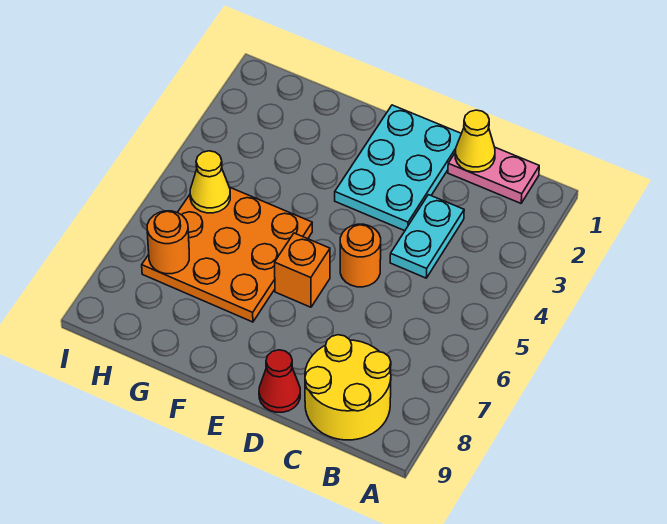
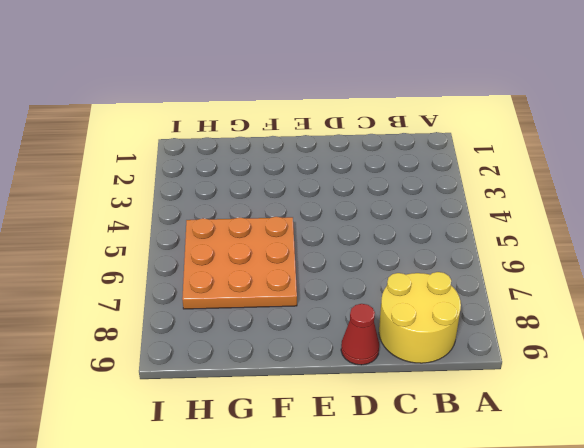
none -> pink 1x2 plate [448,147,539,203]
none -> cyan 1x2 plate [390,195,464,278]

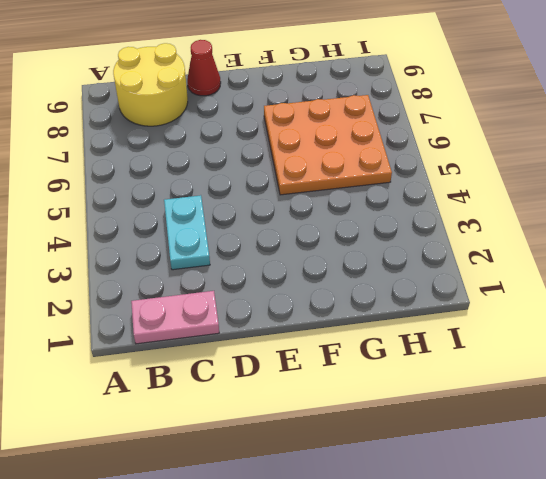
none -> cyan 2x3 plate [335,105,461,231]
none -> orange 1x1 round brick [340,224,381,287]

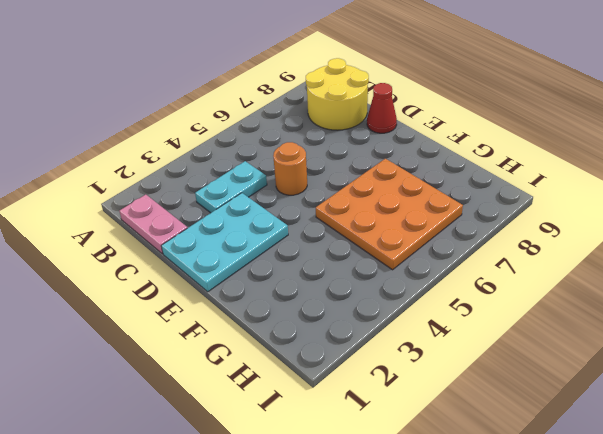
none -> orange 1x1 brick [275,233,330,307]
none -> yellow 1x1 cone [455,110,495,172]

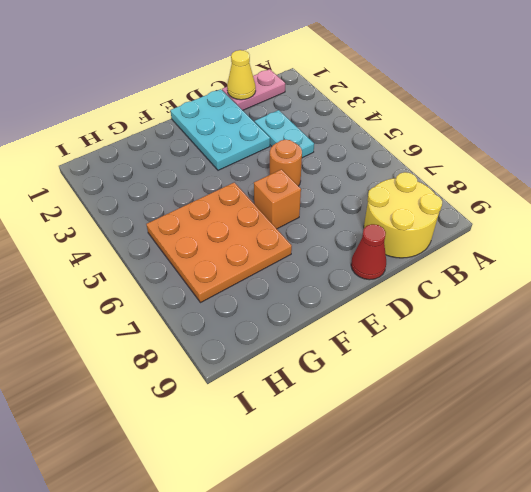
none -> yellow 1x1 cone [190,151,230,213]
none -> orange 1x1 round brick [147,211,189,274]

